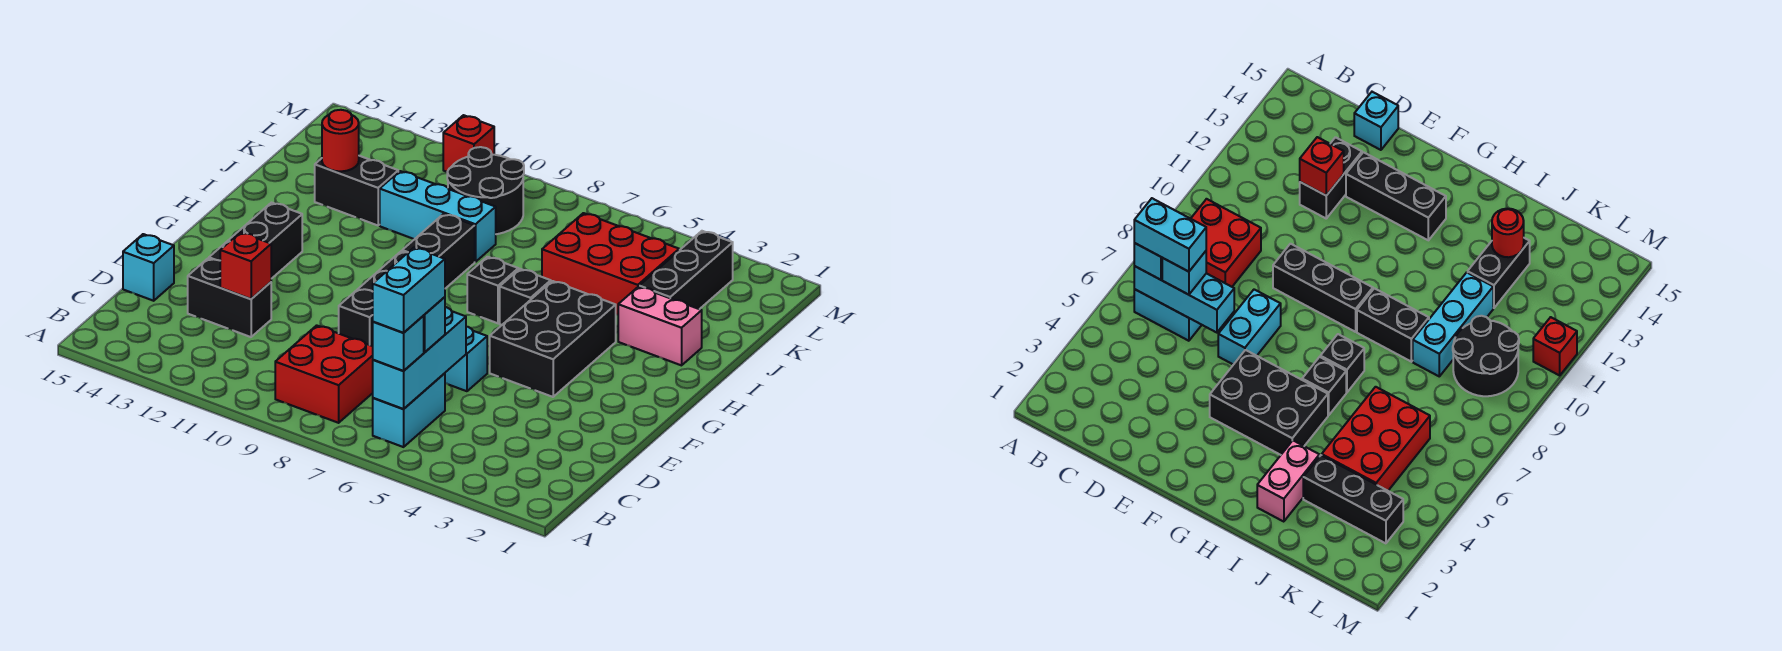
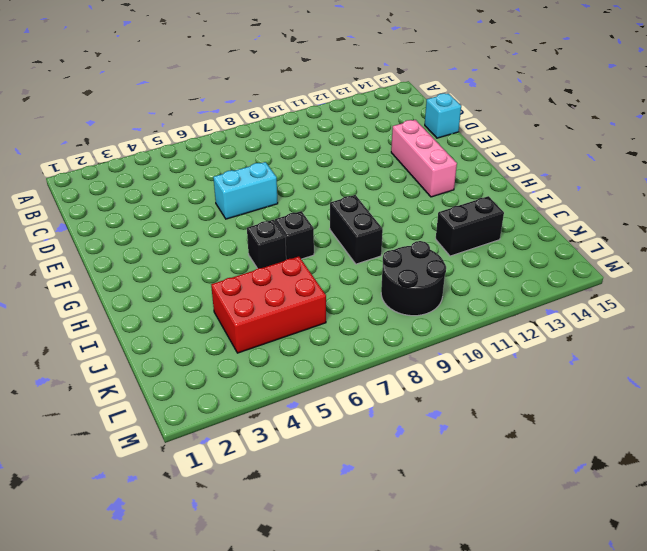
pink 1x3 brick [391,120,457,197] -> black 1x3 brick [209,203,302,279]
none -> cyan 1x2 brick [373,373,445,447]
none -> red 2x2 brick [275,325,373,423]
none -> black 1x2 brick [188,258,271,337]

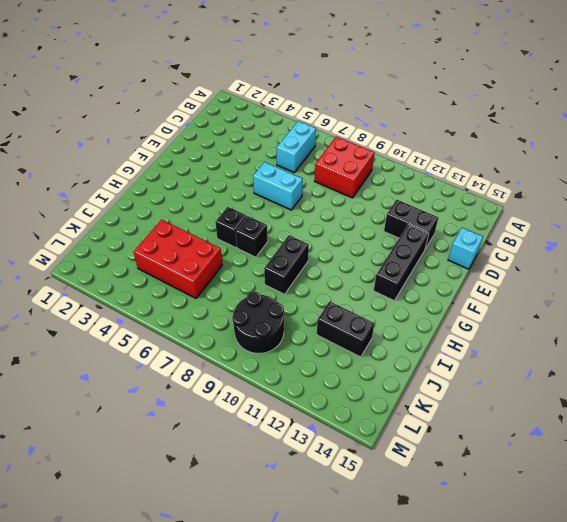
none -> black 1x3 brick [339,251,408,346]
none -> black 2x3 brick [490,281,616,397]
none -> pink 1x2 brick [618,287,702,365]

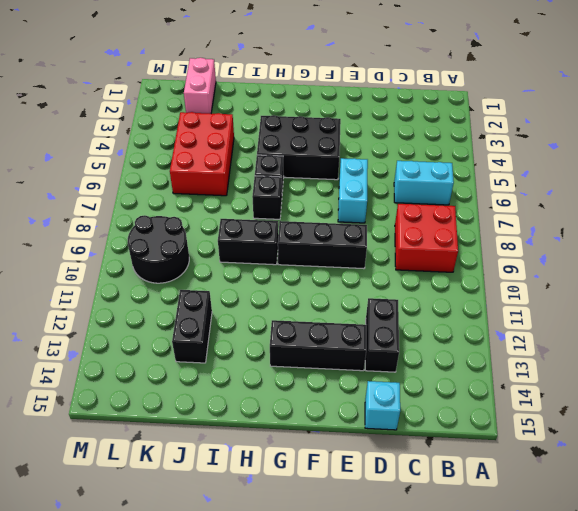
pink 1x2 brick [184,58,216,114] -> pink 1x2 brick moved to [618,287,702,365]
none -> black 1x3 brick [639,231,733,309]
none -> cyan 1x3 brick [380,171,496,262]
none -> red 1x1 brick [443,115,494,172]

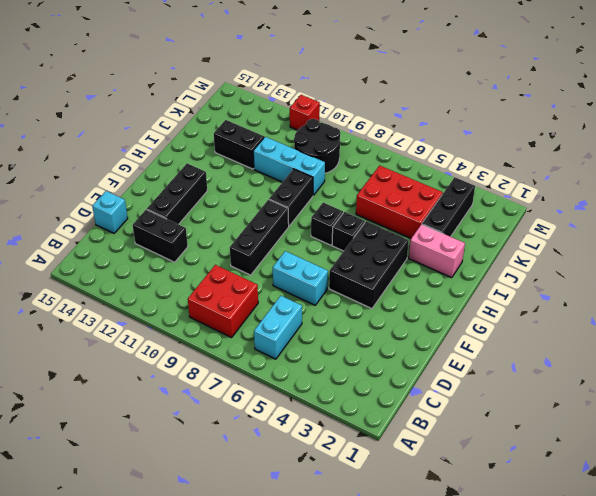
none -> cyan 1x3 brick [373,307,466,409]
none -> red 1x1 brick [220,232,271,299]
none -> red 1x1 round brick [322,110,359,171]

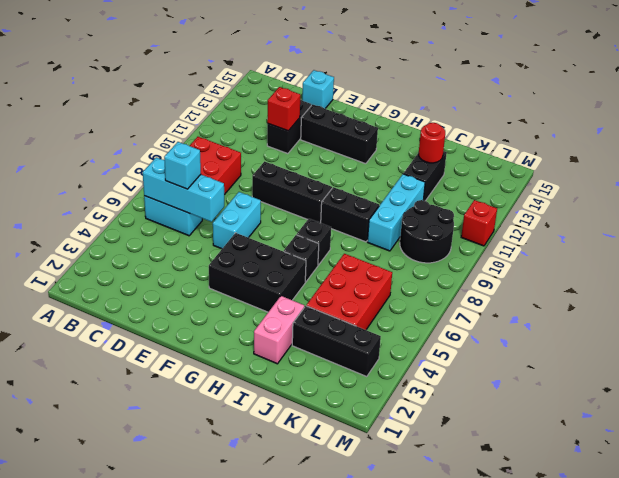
none -> cyan 1x1 brick [373,316,424,371]
none -> cyan 1x2 brick [373,248,445,333]

